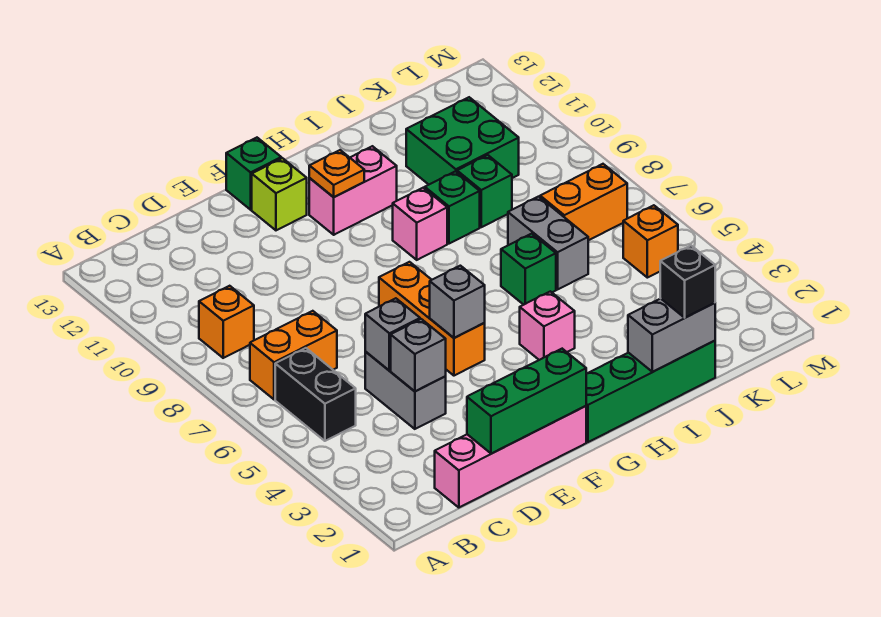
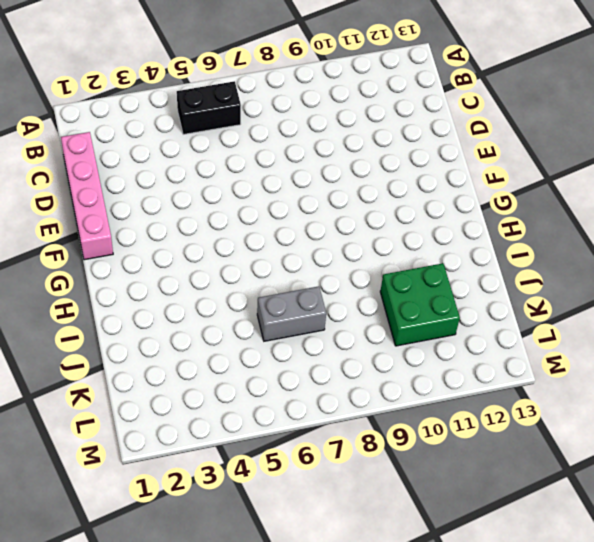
none -> orange 1x2 brick [250,311,337,400]
none -> orange 1x1 brick [199,286,254,358]
none -> grey 1x2 brick [365,352,446,429]

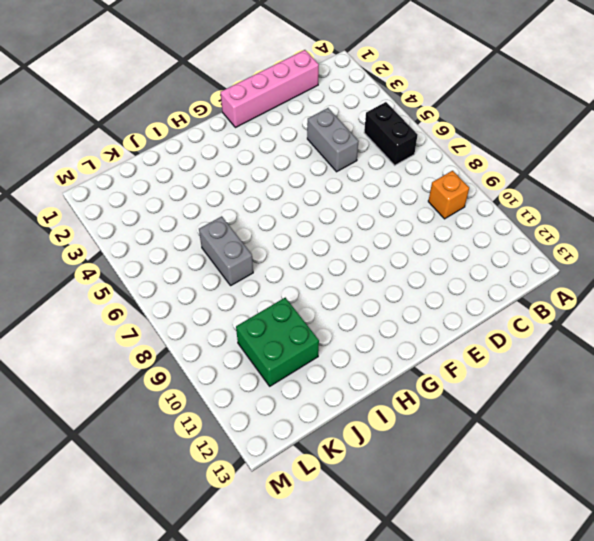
none -> orange 1x2 brick [250,311,337,400]
none -> orange 1x3 brick [379,262,485,376]
none -> lime 1x1 brick [252,158,307,230]

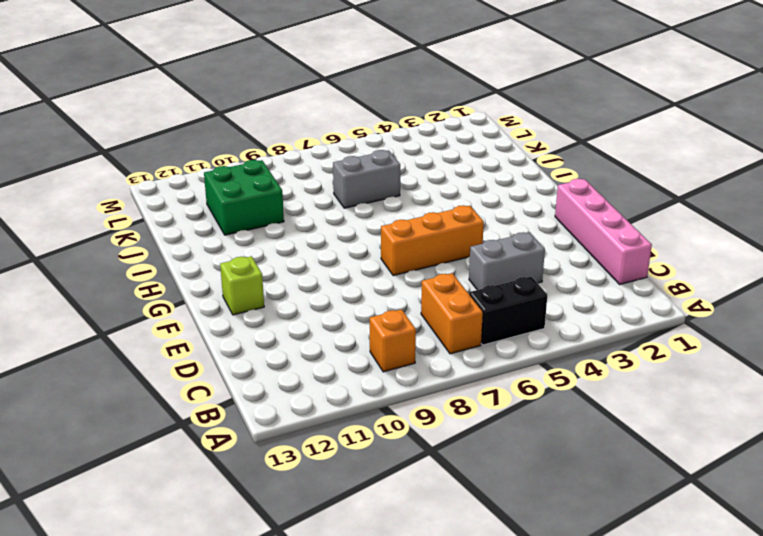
none -> green 1x1 brick [226,138,281,210]
none -> green 1x4 brick [586,341,715,442]
none -> pink 1x2 brick [309,146,397,235]

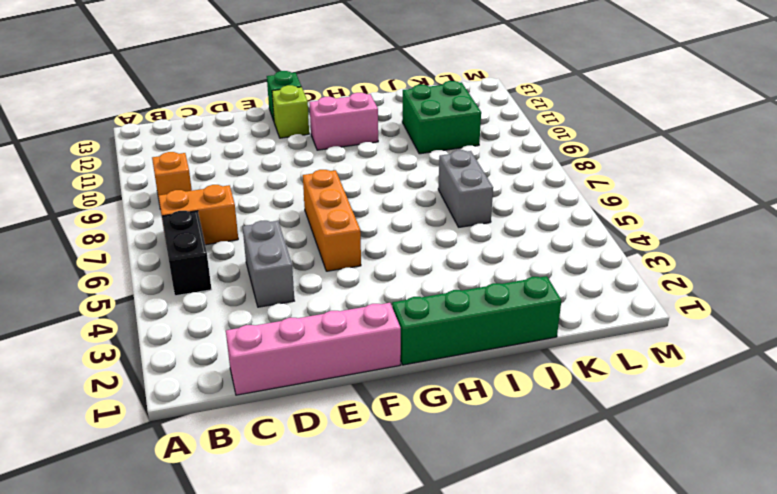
none -> pink 1x1 brick [520,291,575,360]
none -> pink 1x1 brick [393,188,447,260]
none -> green 1x1 brick [501,234,556,305]

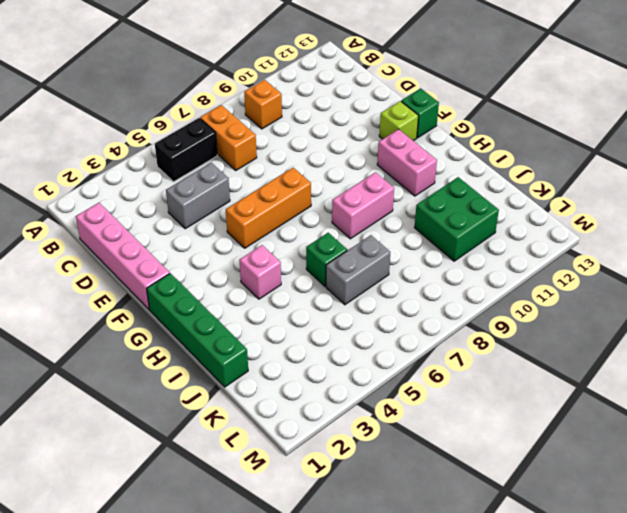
pink 1x2 brick [332,172,394,239] -> pink 1x1 brick [393,188,447,260]
none -> green 1x1 brick [425,171,480,244]
none -> green 1x1 brick [457,155,512,227]
none -> orange 1x2 brick [540,164,627,240]

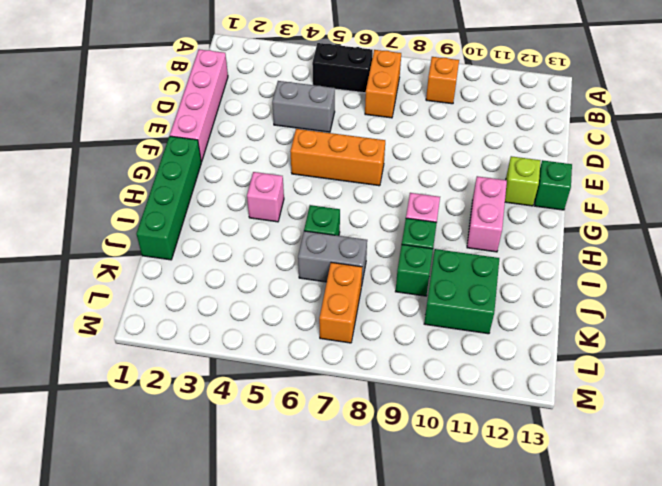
none -> orange 1x1 brick [623,205,678,278]
none -> green 1x3 brick [467,349,586,454]
none -> grey 1x1 brick [391,319,446,391]

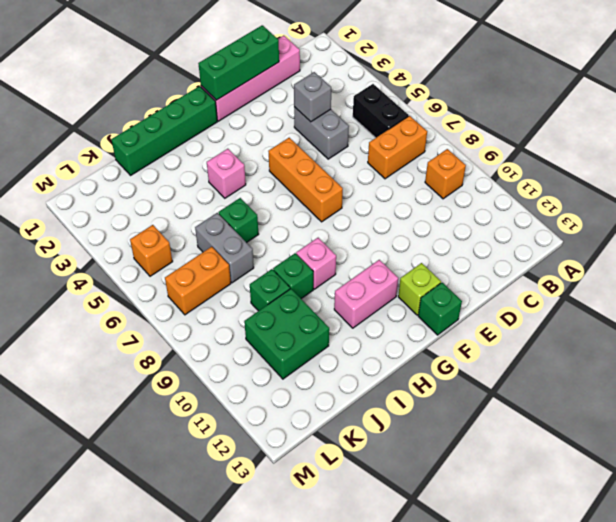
none -> grey 1x1 brick [365,298,420,371]
none -> grey 1x1 brick [430,266,485,338]
none -> orange 1x1 plate [309,150,364,197]

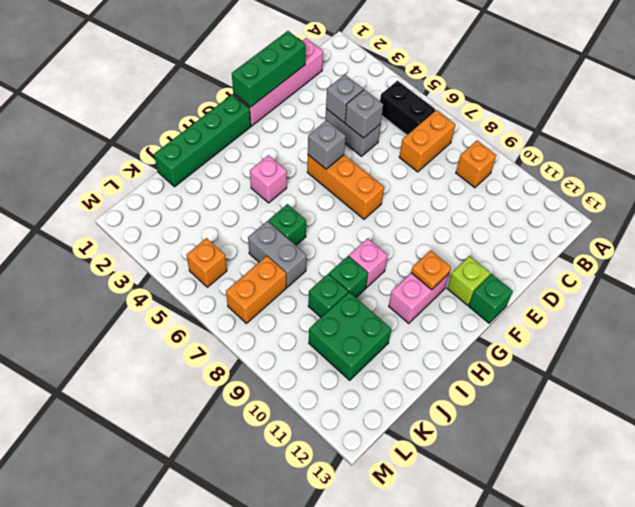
none -> grey 1x2 brick [628,299,715,372]
none -> black 1x1 brick [660,246,715,318]

